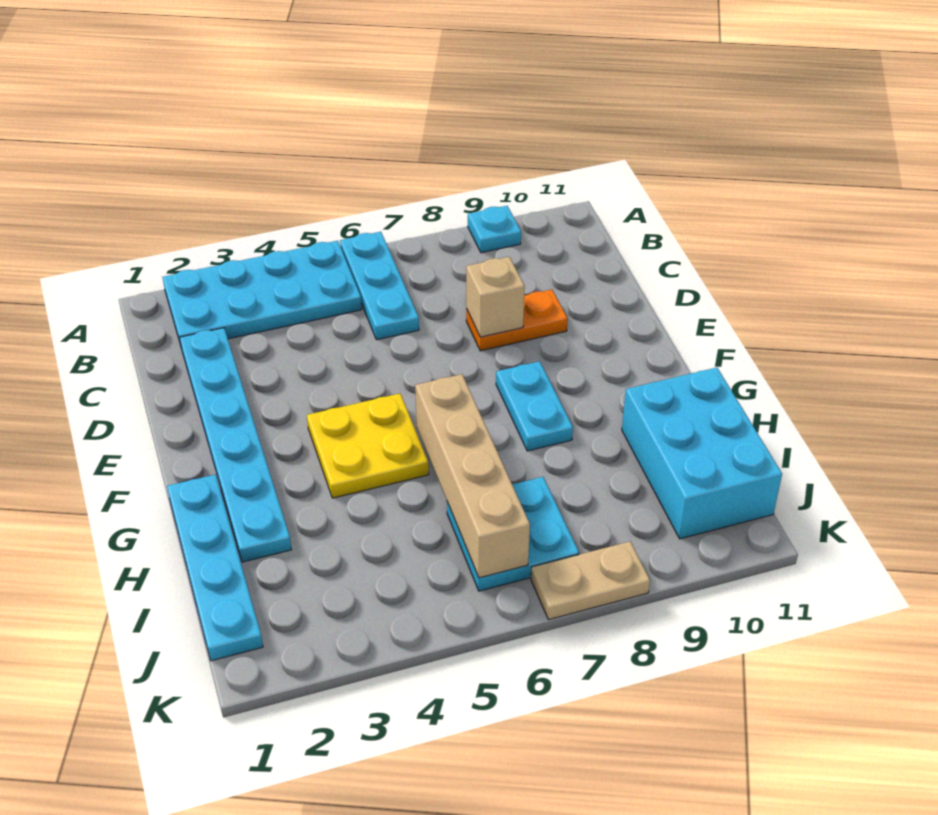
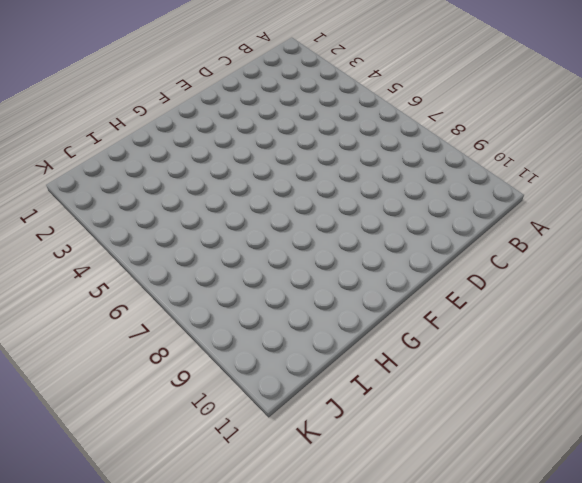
none -> cyan 2x4 plate [162,241,362,345]
none -> cyan 1x3 plate [340,232,419,340]
none -> cyan 1x1 plate [468,206,521,253]

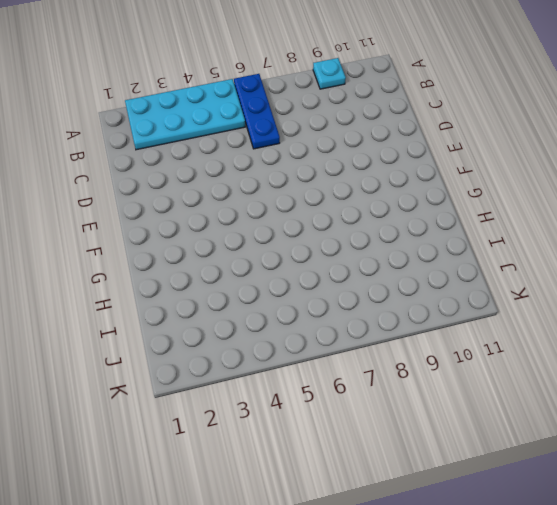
blue 1x3 plate [234,74,280,149] -> cyan 1x3 plate [340,232,419,340]
none -> cyan 1x6 plate [180,328,292,562]
none -> orange 1x2 plate [466,290,568,351]
none -> yellow 2x2 plate [307,394,429,498]

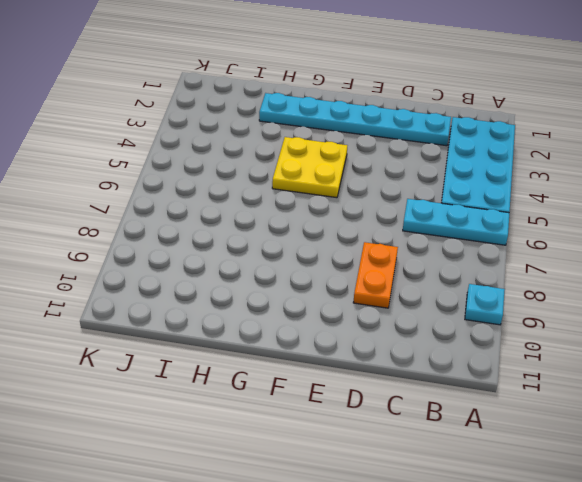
none -> cyan 1x2 plate [496,361,573,451]
none -> cyan 1x4 plate [167,474,263,661]
none -> cyan 2x3 brick [622,368,782,539]

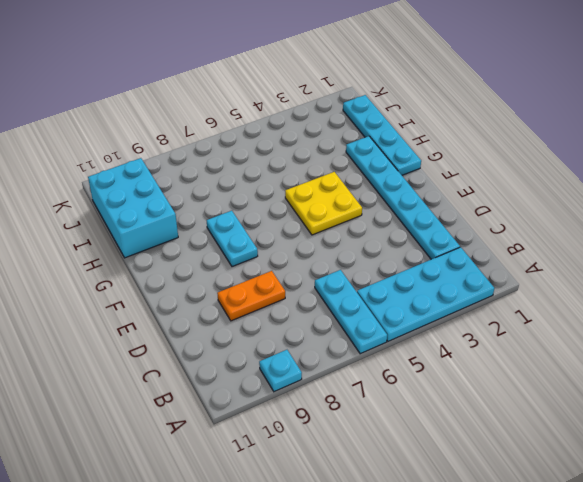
none -> cyan 2x2 plate [447,477,579,591]
none -> tan 1x2 plate [531,542,650,620]
none -> tan 1x1 brick [466,257,525,337]

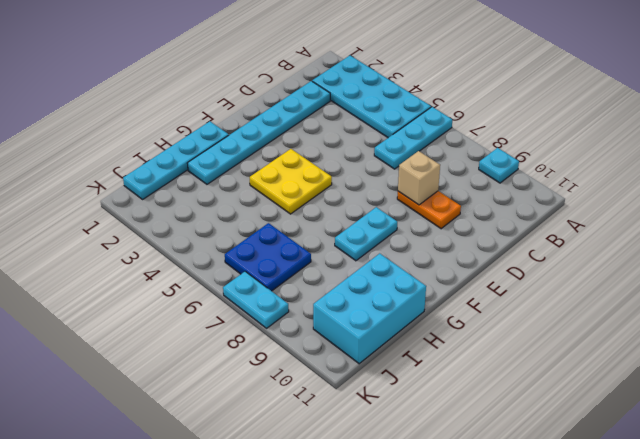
blue 2x2 plate [225,223,311,291] -> cyan 2x2 plate [447,477,579,591]
cyan 1x2 plate [223,271,289,328] -> tan 1x2 plate [531,542,650,620]
none -> tan 1x4 brick [415,374,530,578]

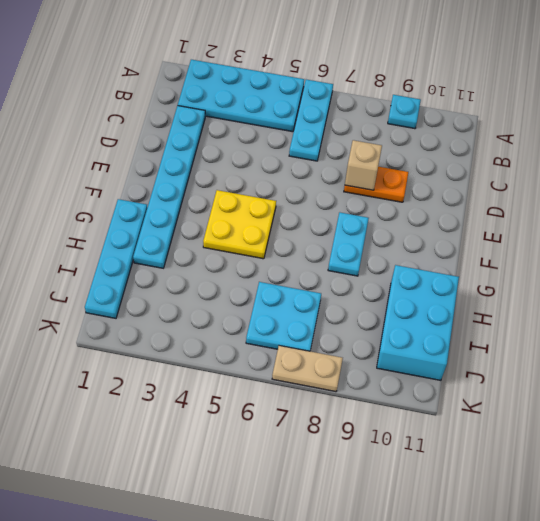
none -> tan 1x4 brick [415,374,530,578]

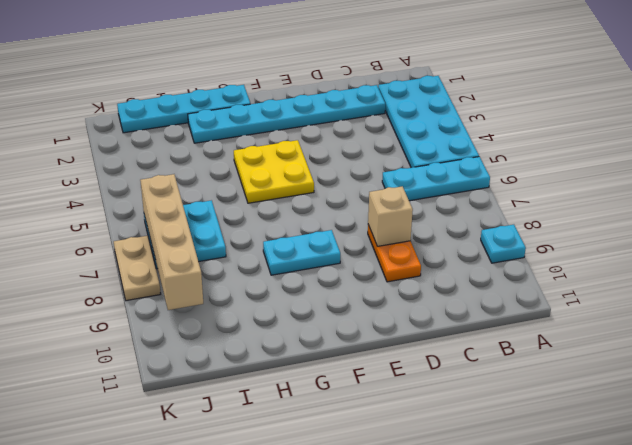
tan 1x4 brick [140,174,203,310] -> tan 1x4 brick turned to [415,374,530,578]
none -> cyan 2x3 brick [622,368,782,539]

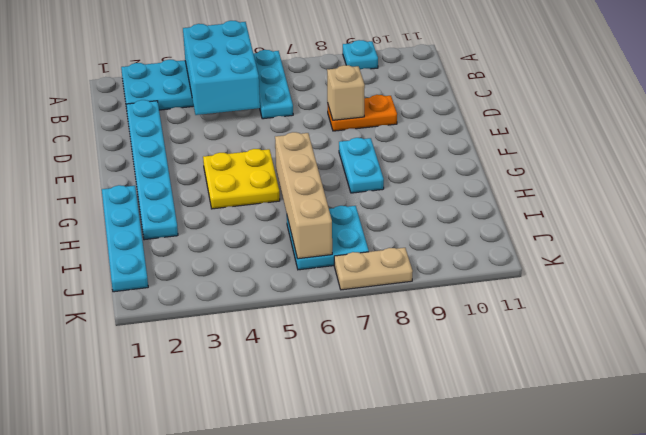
cyan 2x3 brick [183,21,260,115] -> cyan 2x3 brick moved to [622,368,782,539]

